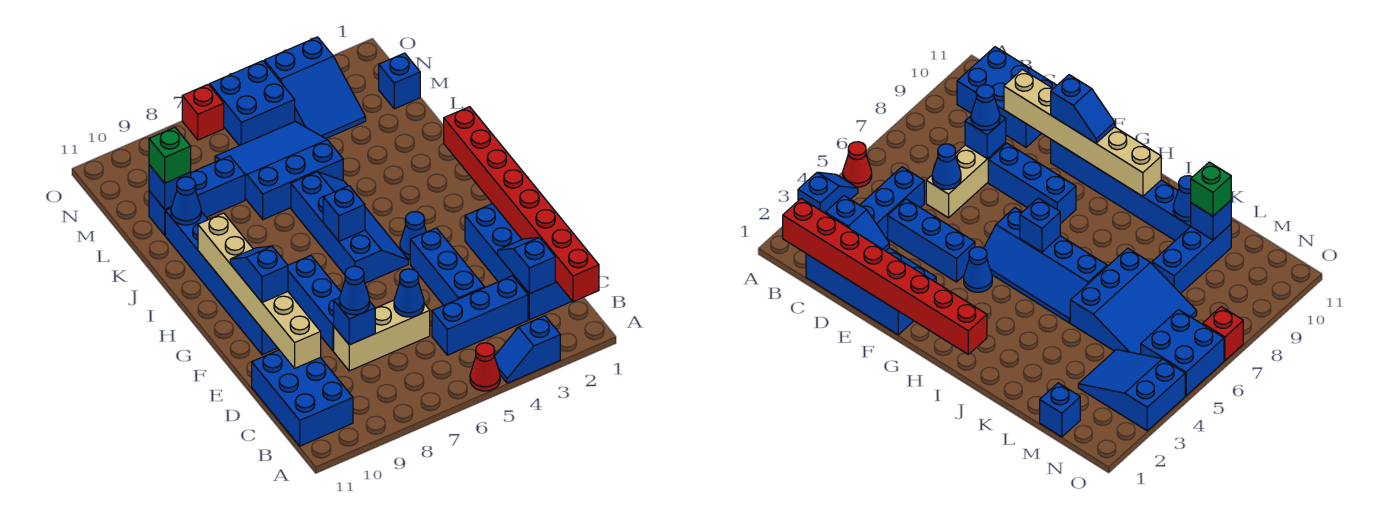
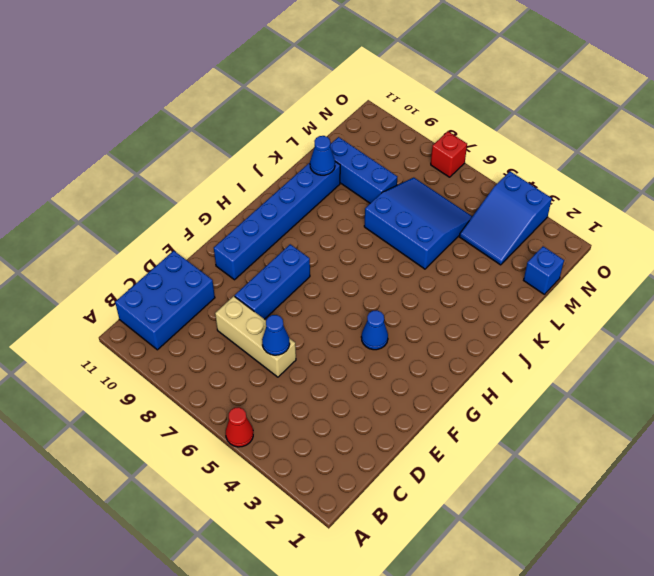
none -> blue 1x2 slope [495,316,560,383]
none -> blue 2x4 brick [465,204,572,320]
none -> blue 1x3 brick [432,276,528,355]

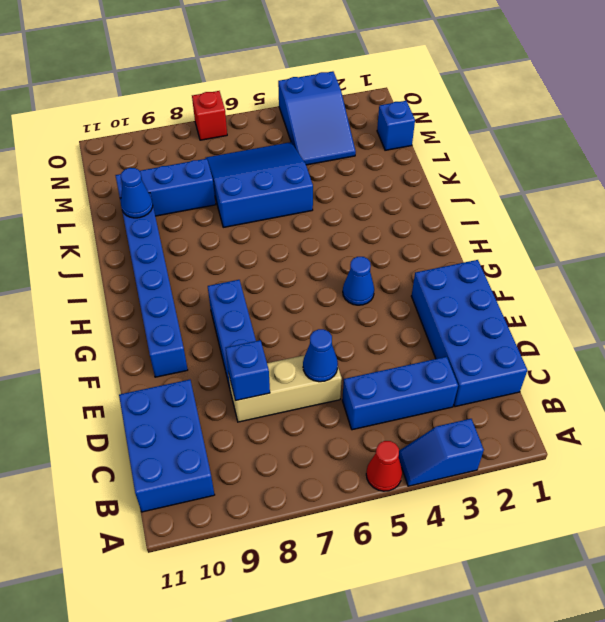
none -> blue 1x3 brick [410,228,484,305]
none -> blue 2x4 slope [291,172,408,283]
none -> blue 2x2 brick [210,61,295,146]

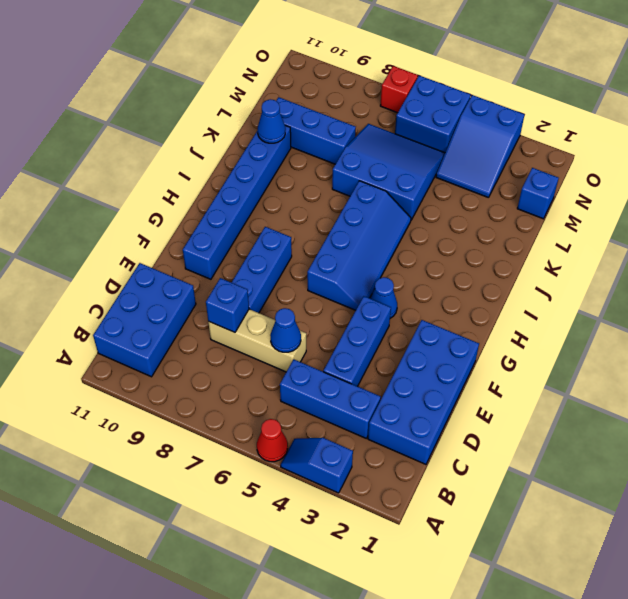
none -> red 1x8 brick [444,107,599,302]
none -> blue 1x2 slope [498,237,555,294]
none -> tan 1x6 brick [198,213,321,368]

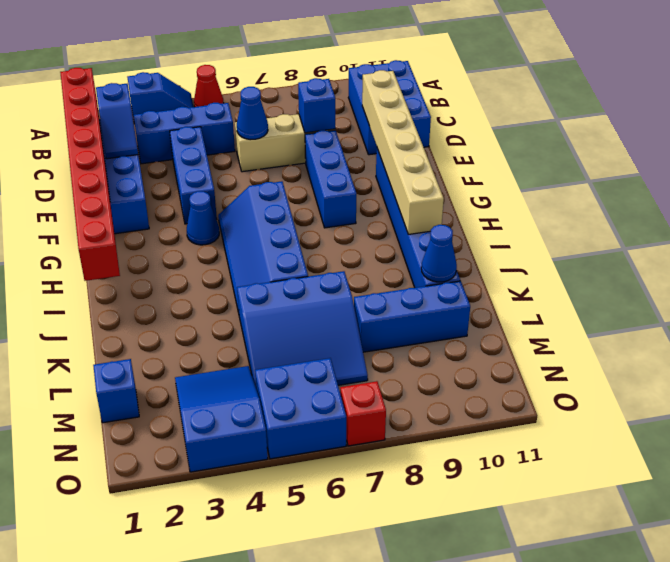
none -> blue 1x1 brick [323,186,365,241]
none -> blue 1x1 brick [149,165,191,209]
none -> blue 1x1 cone [339,266,370,315]

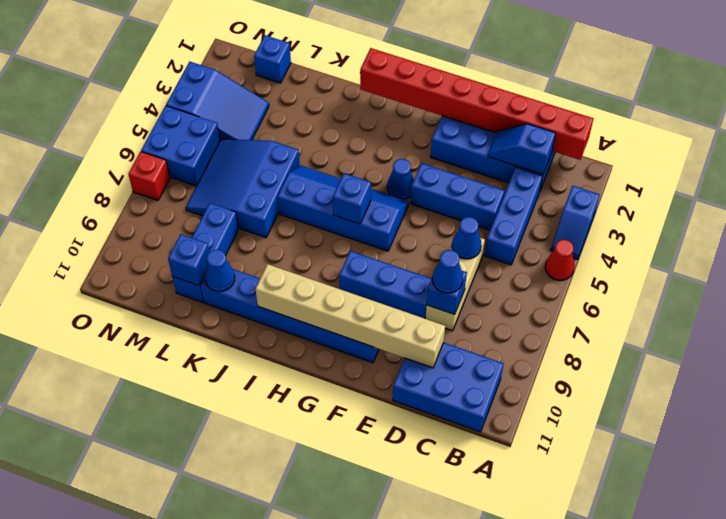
none -> blue 1x2 slope [230,246,288,303]
none -> green 1x1 brick [149,127,191,183]

